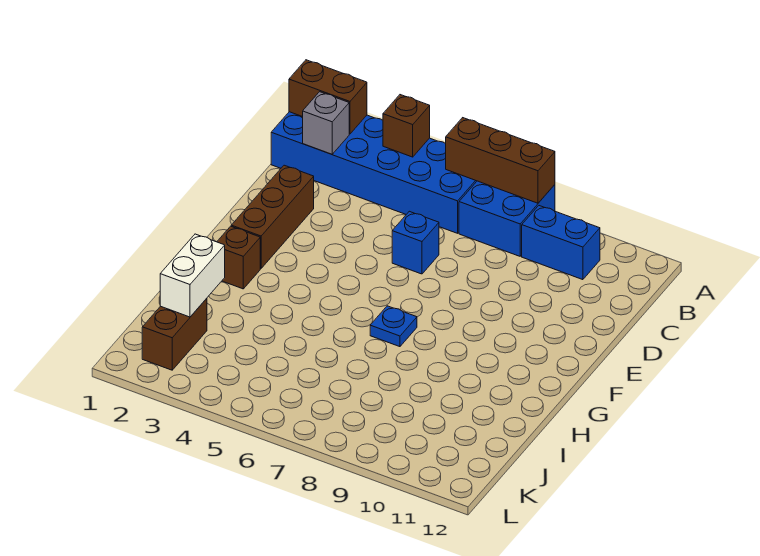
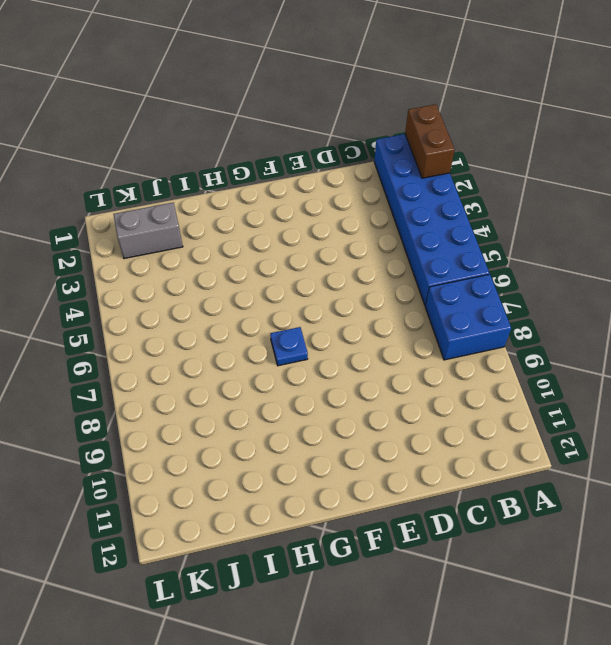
grey 1x2 brick [113,202,183,259] -> brown 1x2 brick [142,298,207,370]
none -> blue 1x2 brick [522,206,600,280]
none -> brown 1x3 brick [231,165,314,268]
none -> blue 1x1 brick [392,211,439,274]

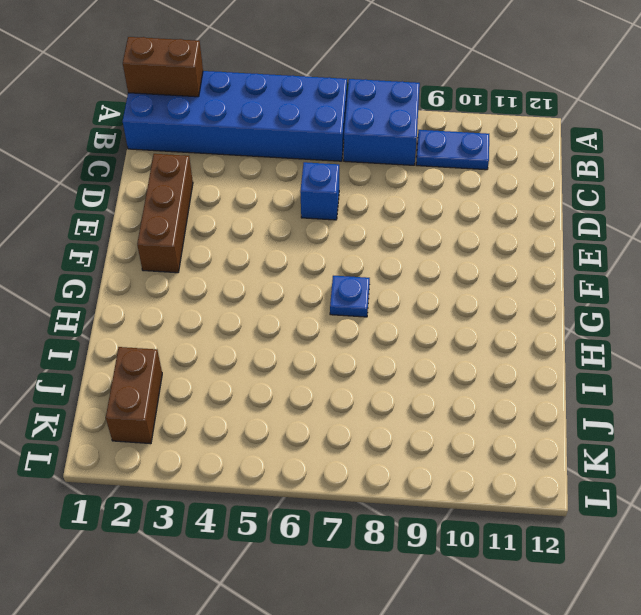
blue 1x2 plate [416,130,489,170] -> blue 1x2 brick [522,206,600,280]
none -> brown 1x1 brick [217,226,260,289]
none -> brown 1x1 brick [383,95,430,157]
none -> brown 1x3 brick [446,118,555,203]

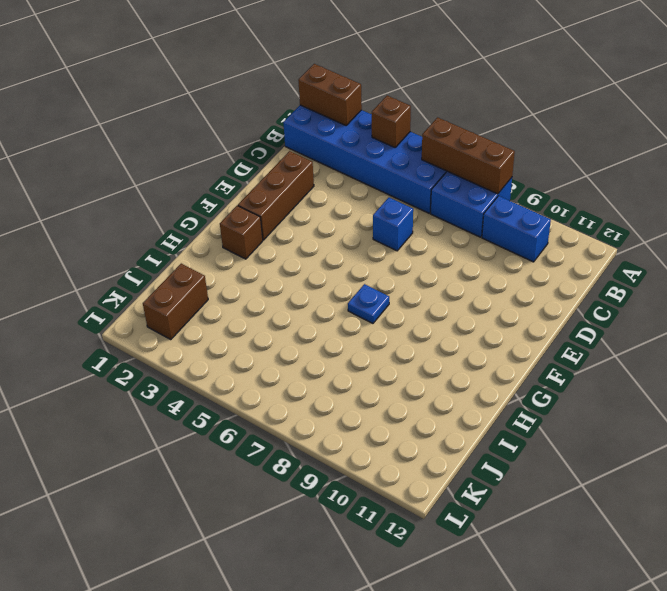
none -> grey 1x1 brick [303,92,349,154]
none -> white 1x2 brick [160,234,225,317]

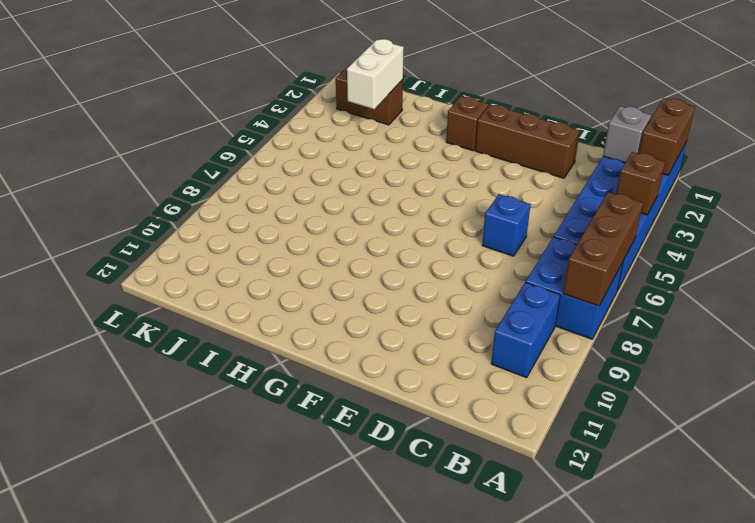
white 1x2 brick [347,39,404,109] -> white 1x2 brick turned to [160,234,225,317]
none -> blue 1x1 plate [370,306,417,347]

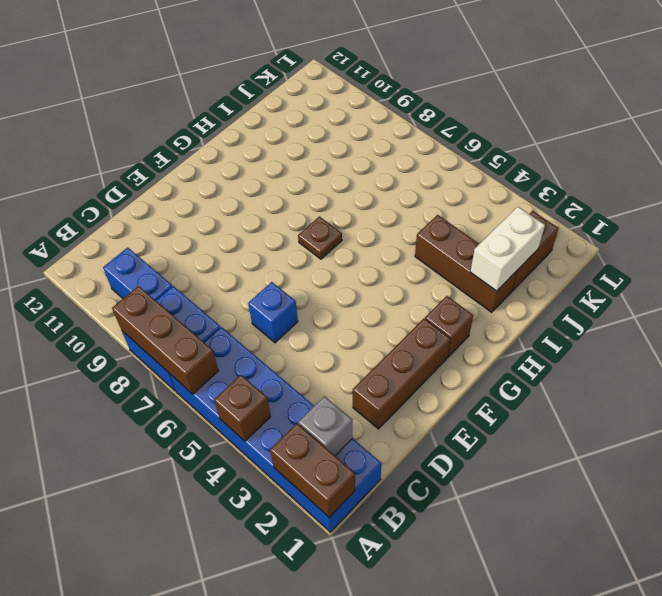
brown 1x1 plate [298,216,342,259] -> blue 1x1 plate [370,306,417,347]
brown 1x3 brick [415,215,517,312] -> none

